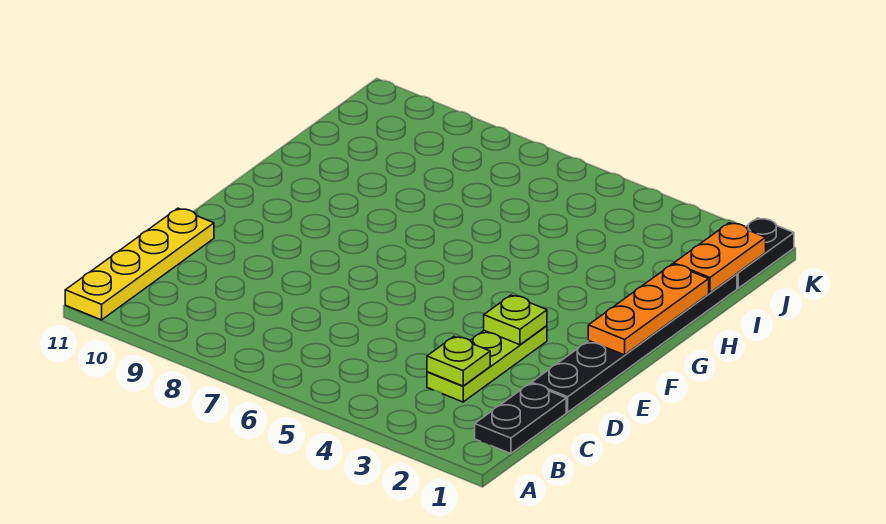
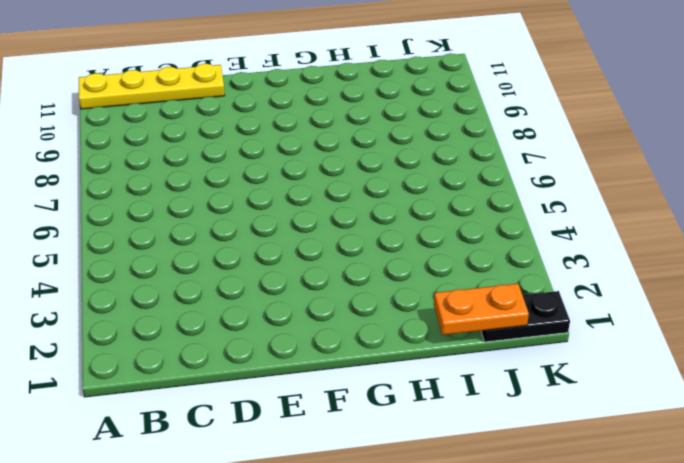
none -> black 1x2 plate [475,383,566,454]
none -> lime 1x3 plate [427,326,547,402]

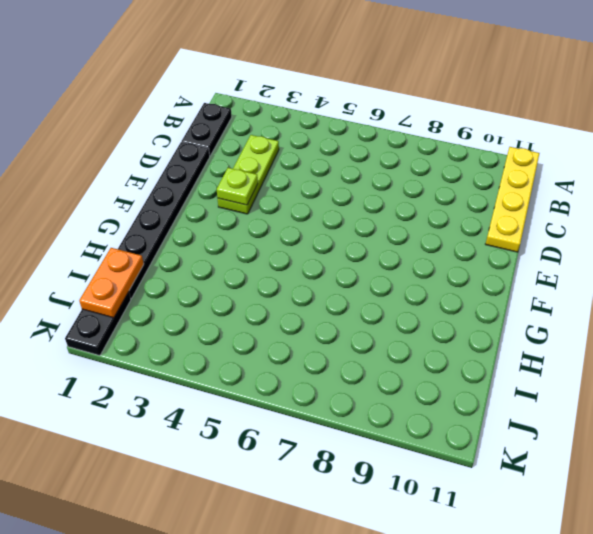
none -> lime 1x1 plate [427,337,490,386]
none -> orange 1x3 plate [588,264,709,355]

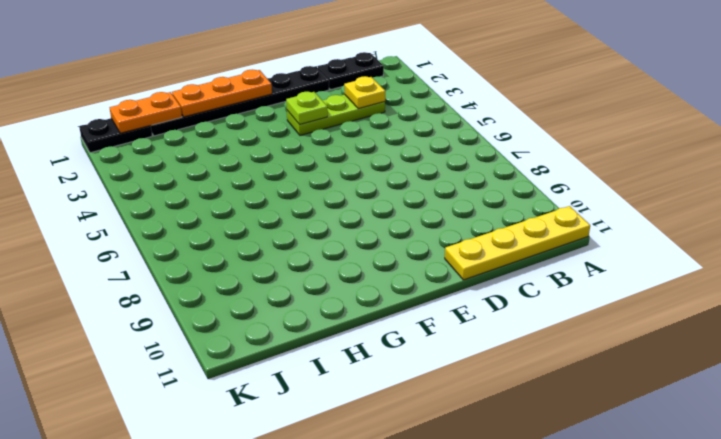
yellow 1x1 plate [344,76,385,109] -> lime 1x1 plate [427,337,490,386]

